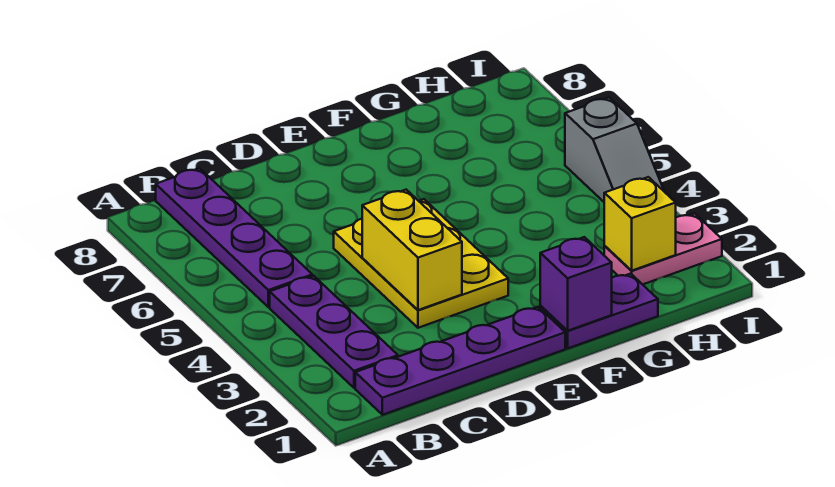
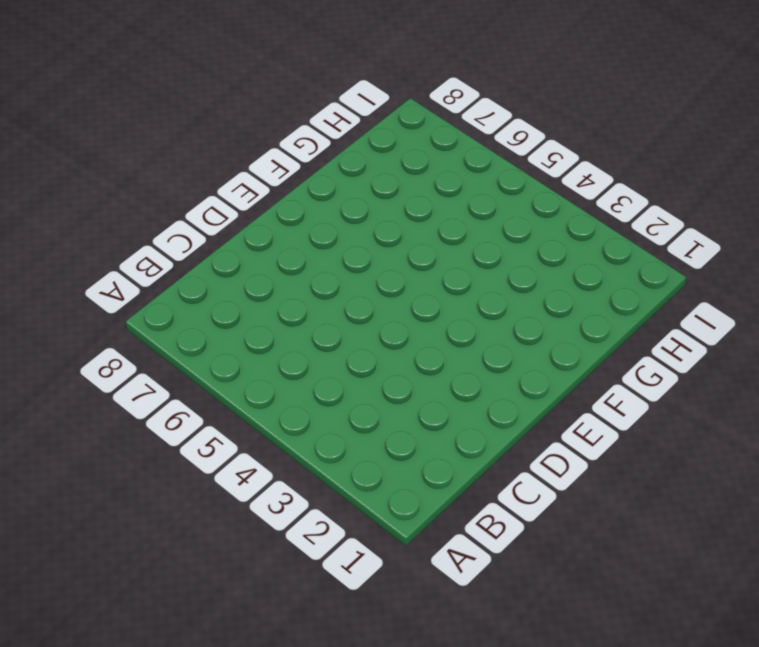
none -> purple 1x4 plate [355,307,565,415]
none -> purple 1x3 plate [270,276,398,388]

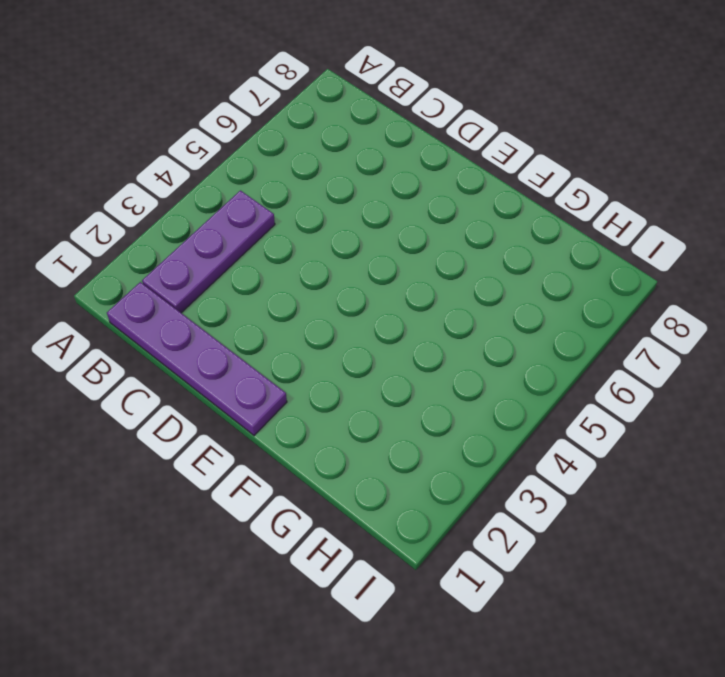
none -> purple 1x4 plate [156,168,312,307]
none -> yellow 2x3 plate [334,199,508,328]

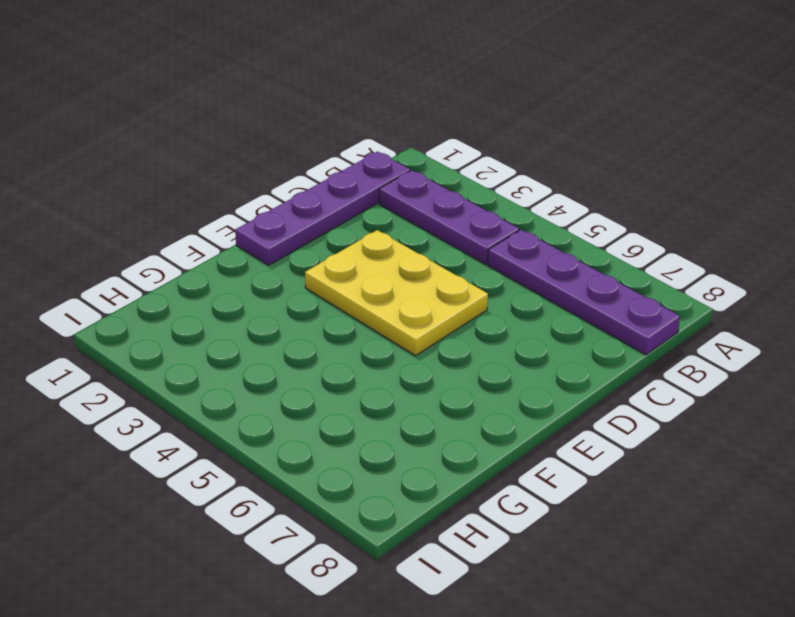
none -> purple 1x2 plate [540,274,658,348]
none -> pink 1x2 plate [604,214,722,285]

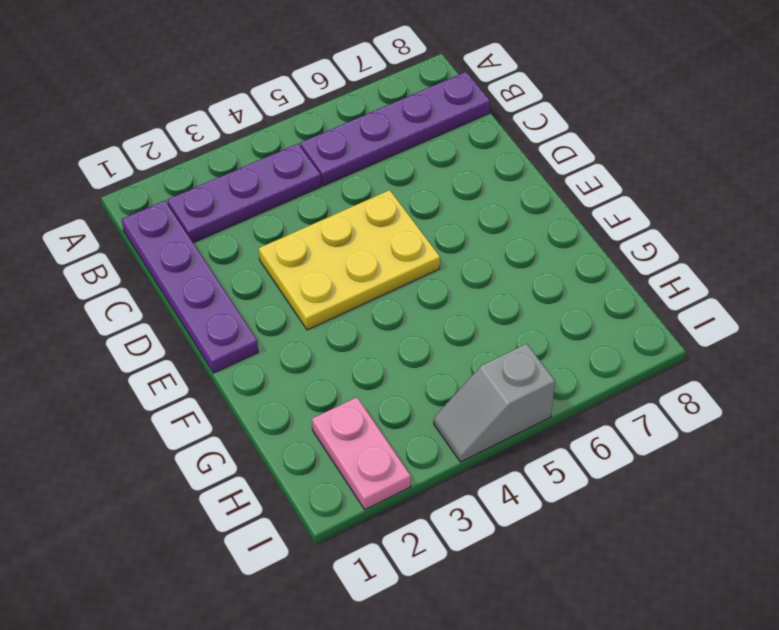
none -> purple 1x2 plate [540,274,658,348]
none -> yellow 1x2 brick [362,190,462,310]

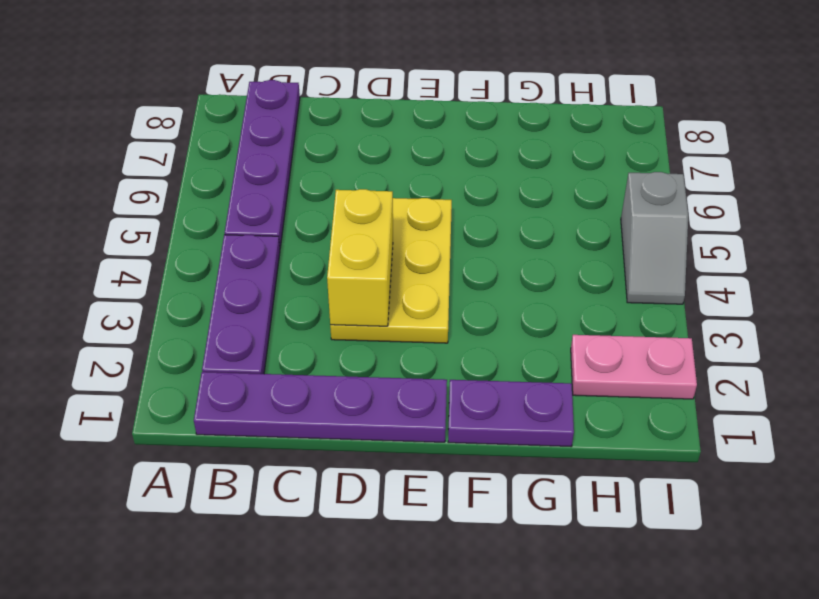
none -> purple 1x1 brick [540,237,612,331]
none -> yellow 1x1 brick [604,177,676,271]

